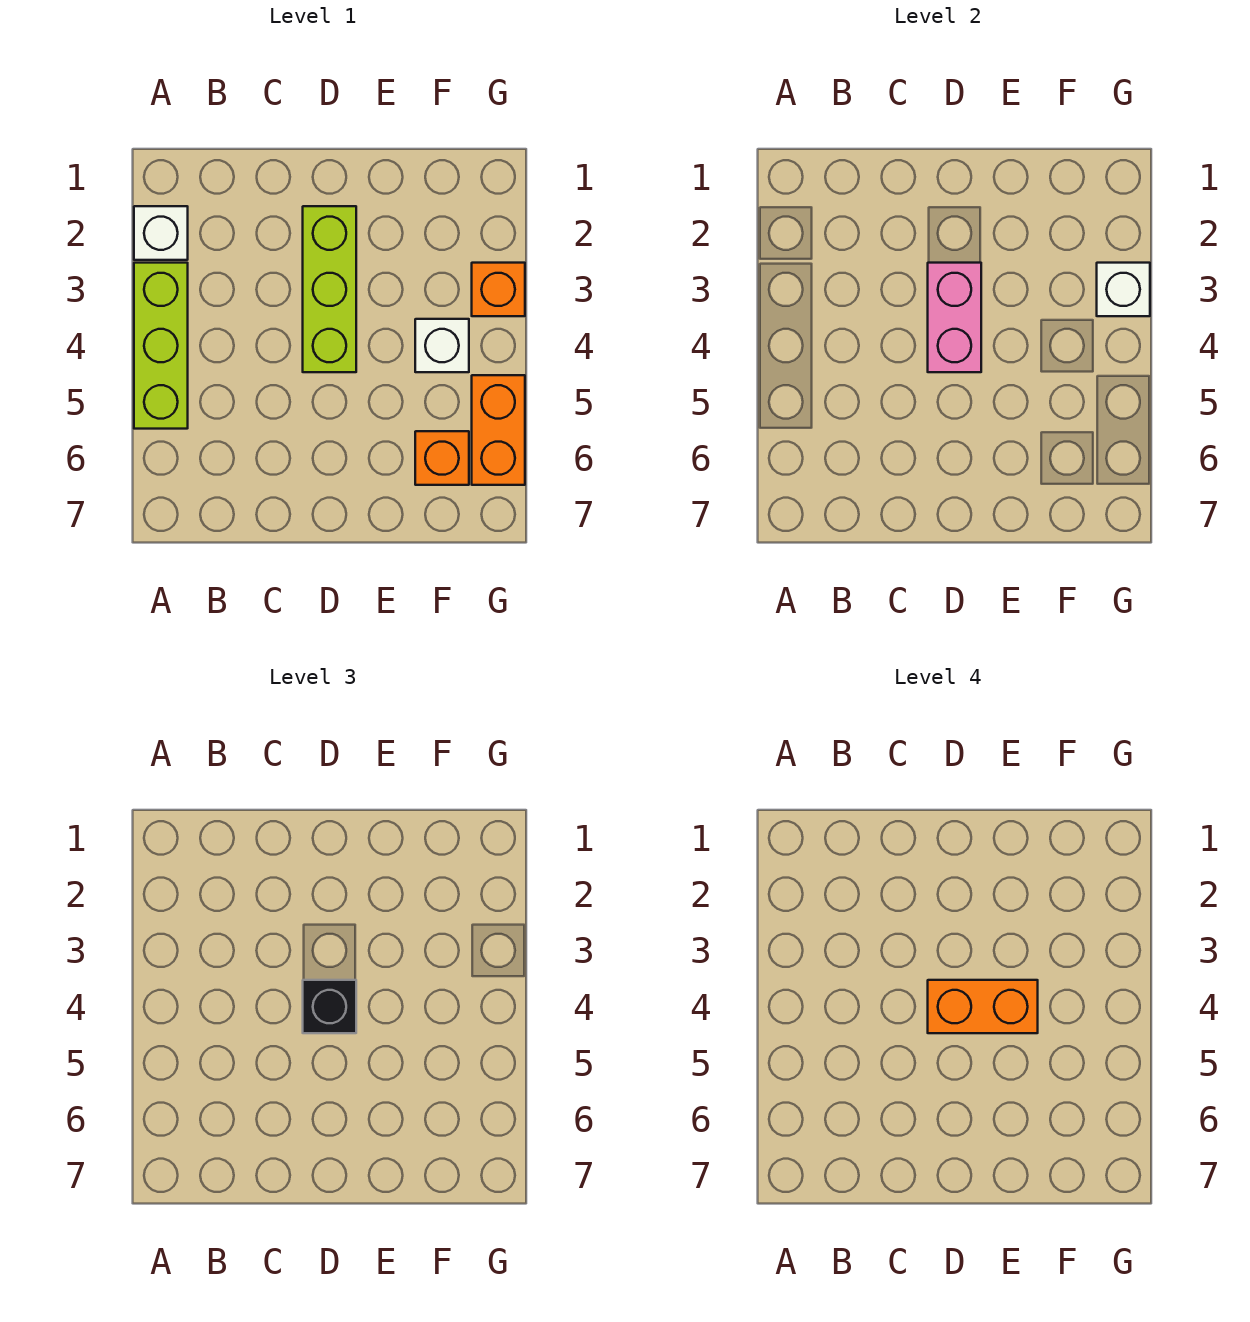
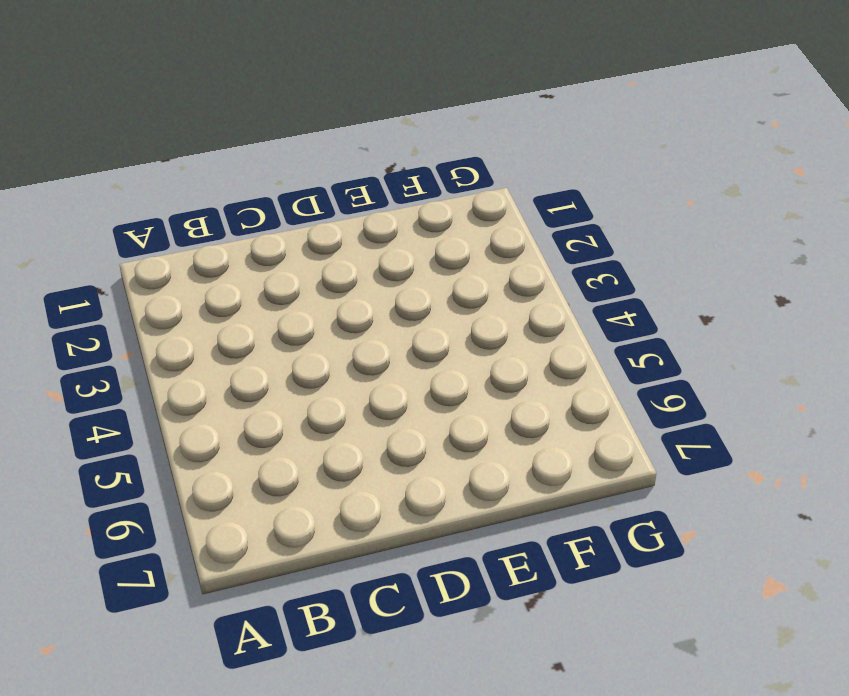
none -> white 1x1 brick [134,206,188,260]
none -> lime 1x3 brick [134,263,188,429]

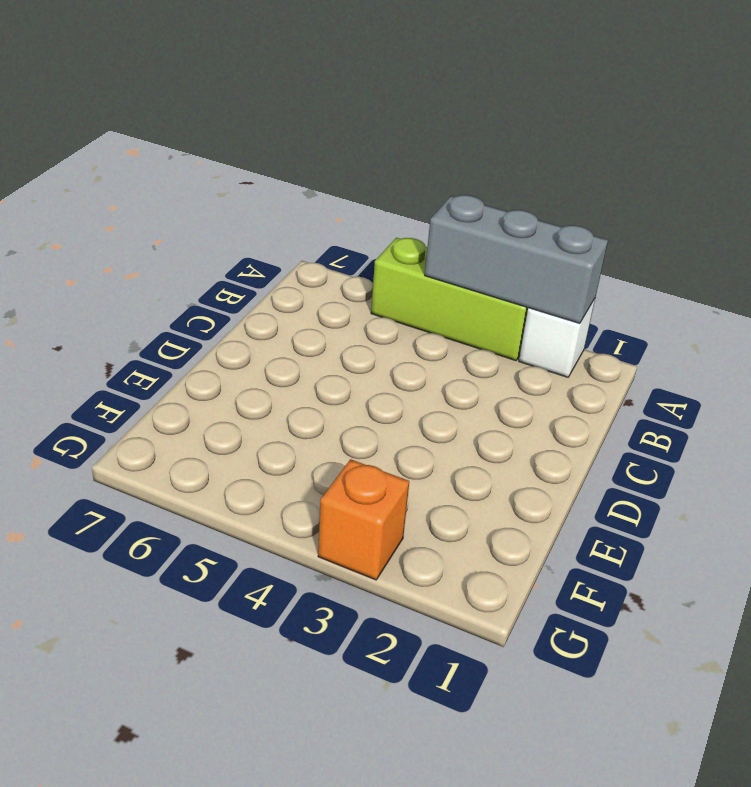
grey 1x3 brick [425,195,608,323] -> none
none -> lime 1x3 brick [303,206,356,372]
none -> white 1x1 brick [415,319,469,372]

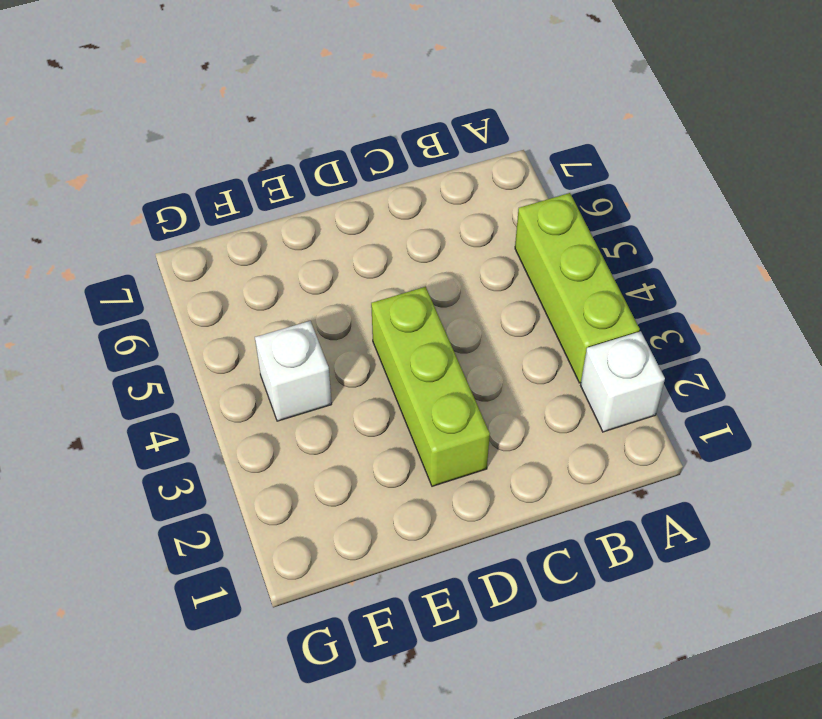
none -> orange 1x1 brick [415,431,469,485]
none -> orange 1x1 brick [472,263,525,316]

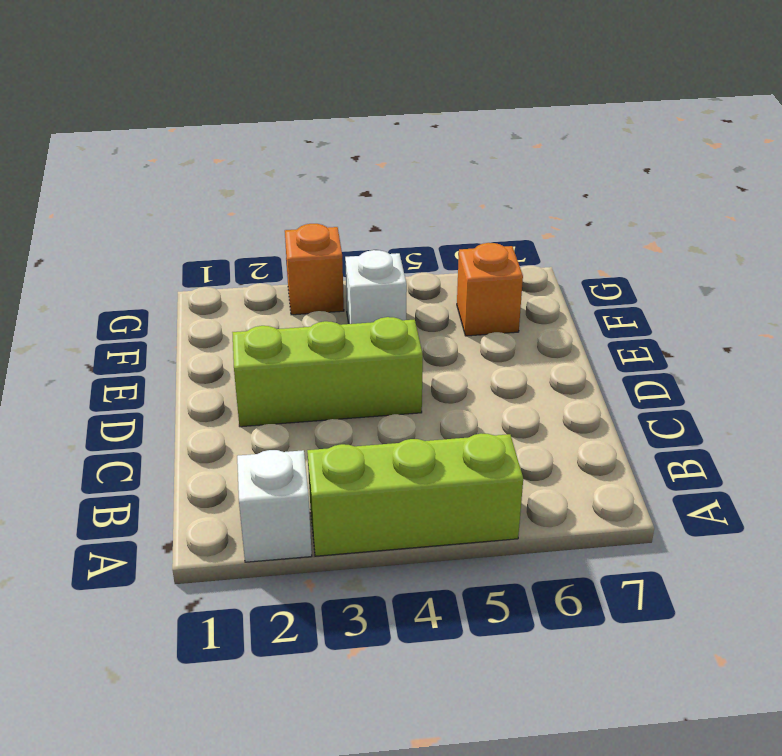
none -> orange 1x2 brick [472,375,525,485]
none -> pink 1x2 brick [928,263,981,372]

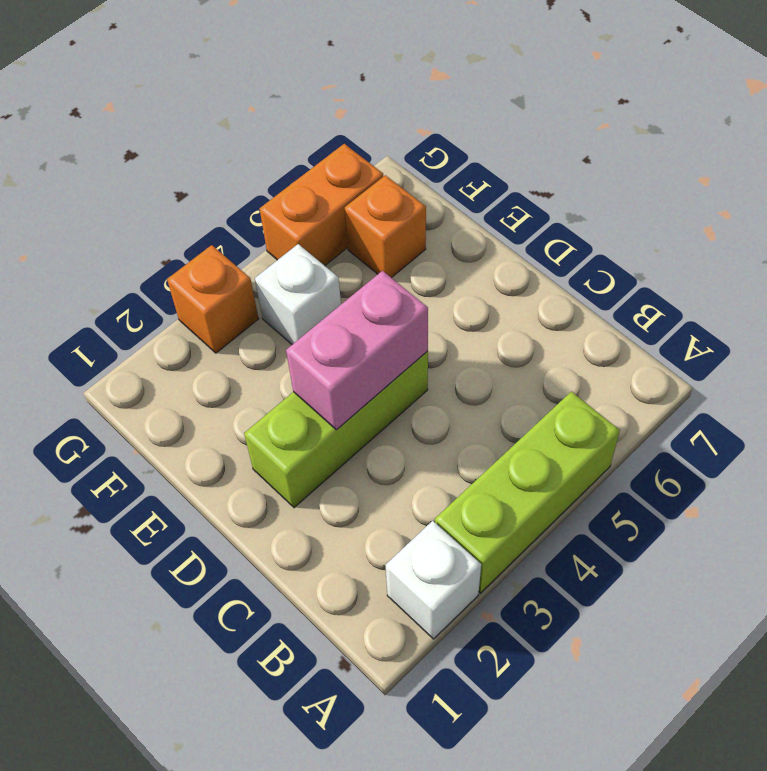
none -> white 1x1 brick [1097,263,1150,316]
none -> black 1x1 brick [303,980,356,1033]

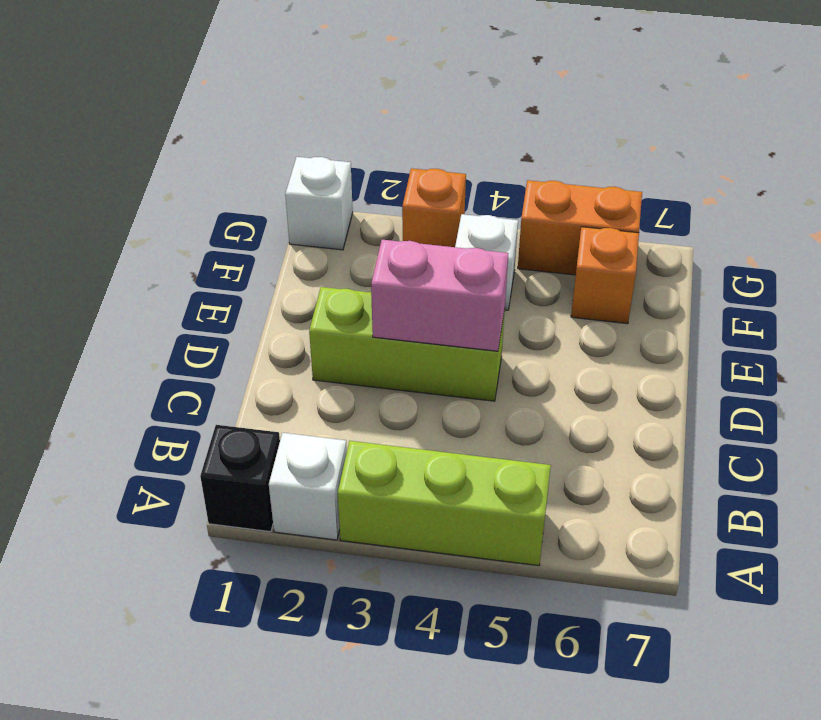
black 1x1 brick [200,425,280,532] -> black 1x1 brick moved to [303,980,356,1033]
white 1x1 brick [285,157,353,250] -> white 1x1 brick moved to [1097,263,1150,316]
none -> orange 1x2 brick [928,980,1038,1033]

